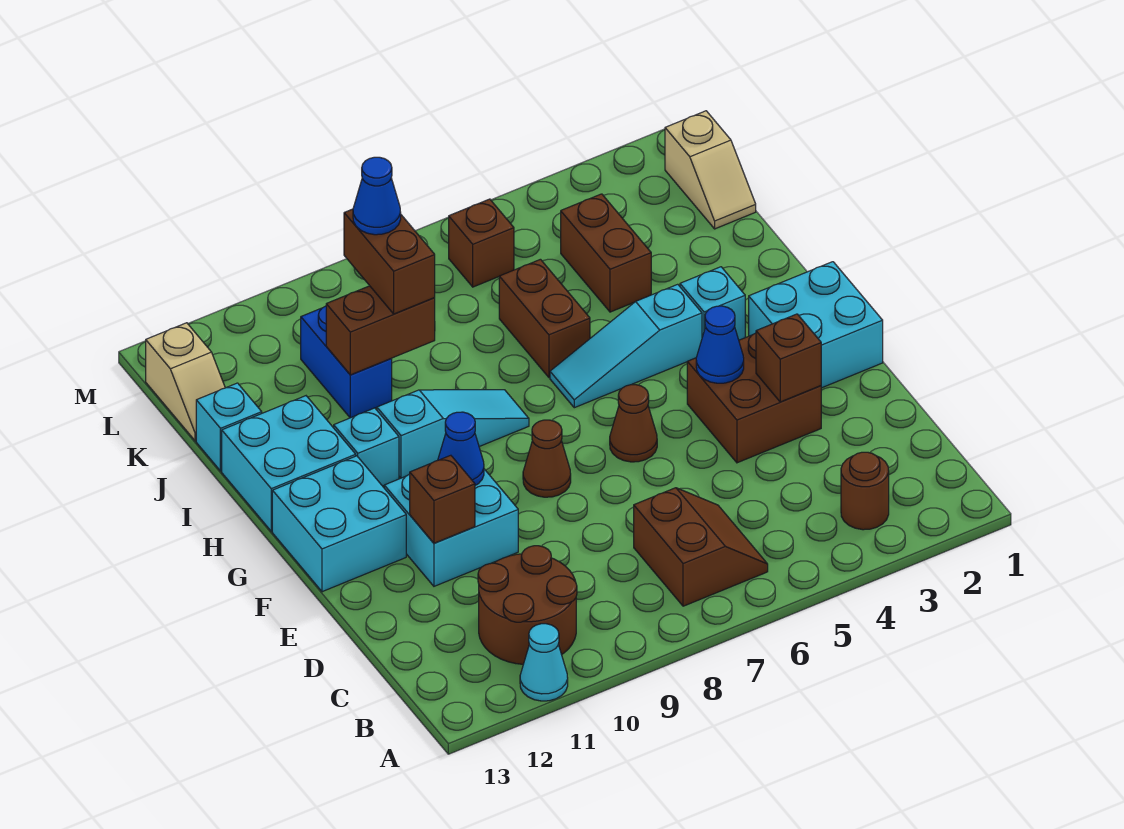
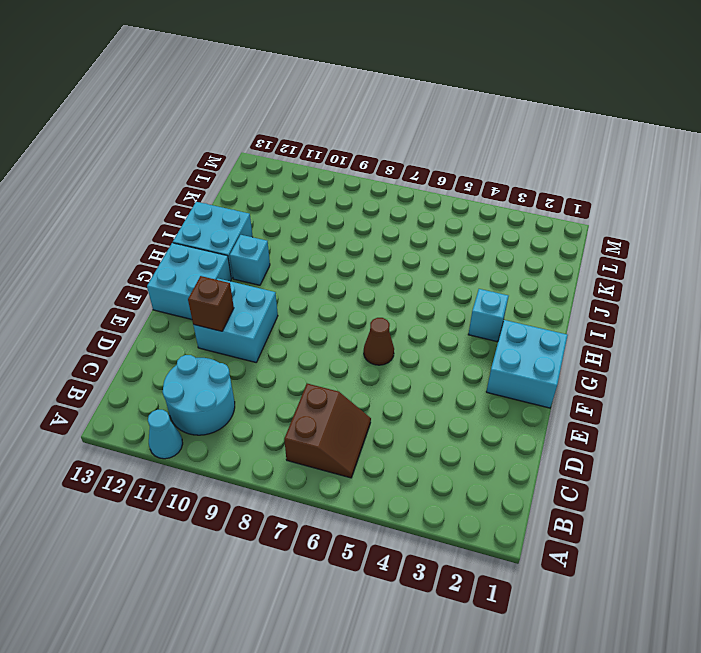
cyan 2x2 round brick [163,355,235,435] -> brown 2x2 round brick [478,546,577,664]
none -> brown 1x1 round brick [841,452,889,530]
none -> brown 2x2 brick [687,333,821,463]
none -> brown 1x1 cone [523,420,571,497]

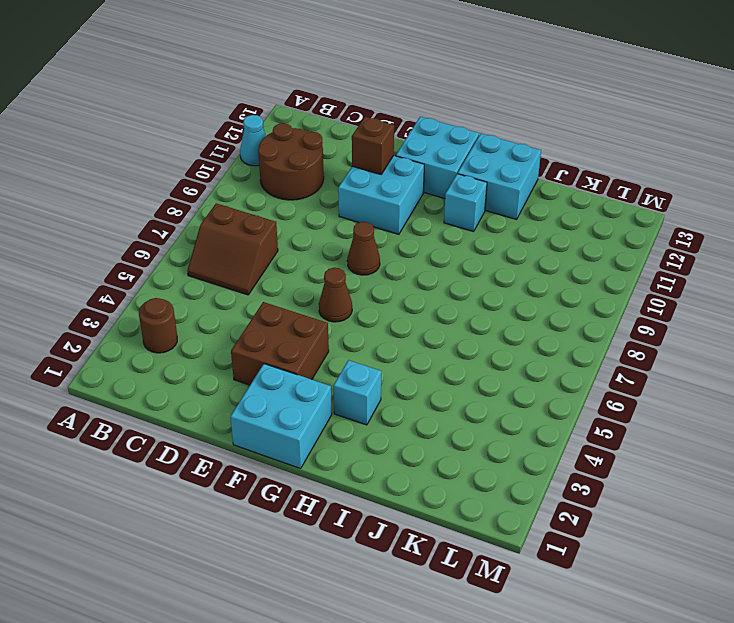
none -> cyan 1x3 slope [550,284,702,408]
none -> cyan 1x3 slope [377,390,529,478]
none -> brown 1x2 brick [499,259,590,377]

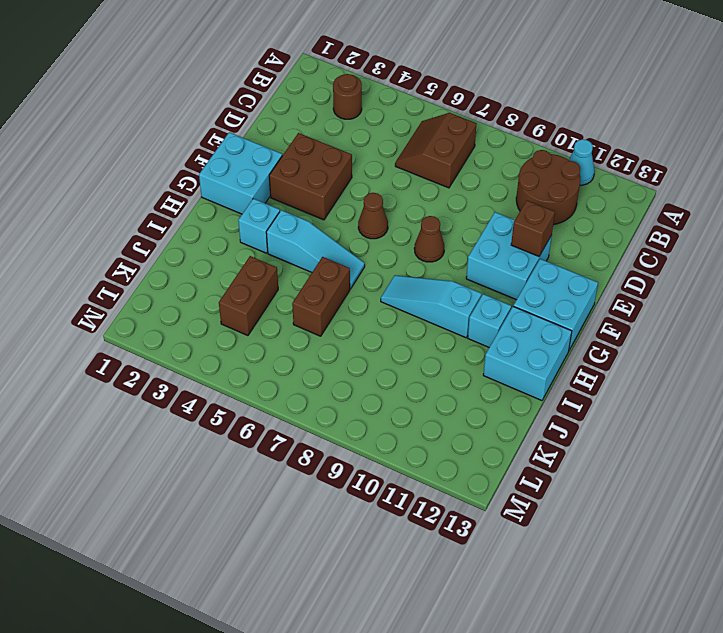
none -> blue 1x2 brick [301,306,392,418]
none -> cyan 1x1 brick [196,383,262,471]
none -> tan 1x2 slope [665,111,756,229]

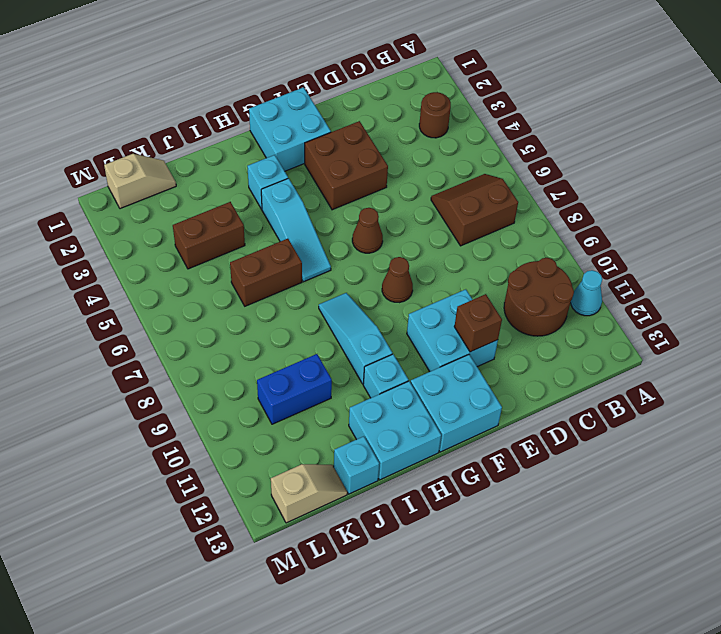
none -> brown 1x1 brick [449,199,514,287]
none -> brown 1x1 brick [756,314,821,402]
none -> blue 1x1 cone [696,306,744,383]

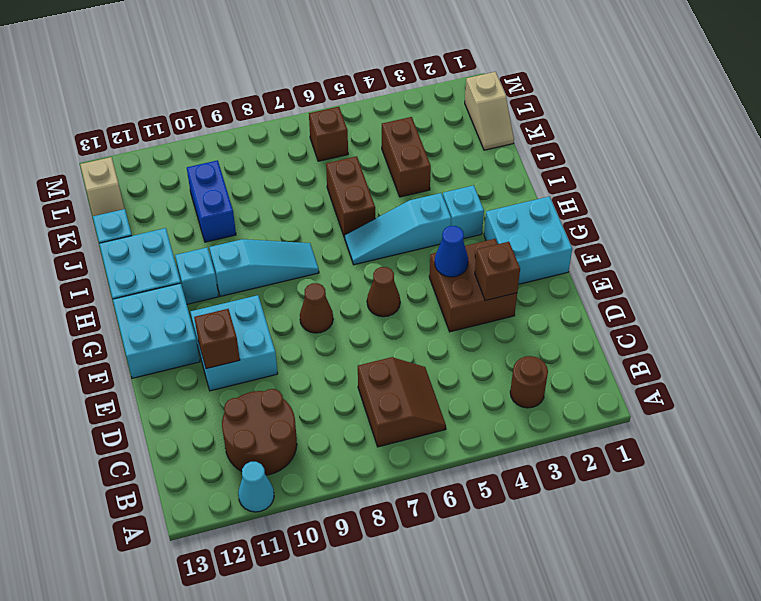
none -> blue 1x1 cone [438,412,484,485]
none -> brown 1x2 brick [326,286,435,375]
none -> brown 1x2 brick [344,209,435,314]

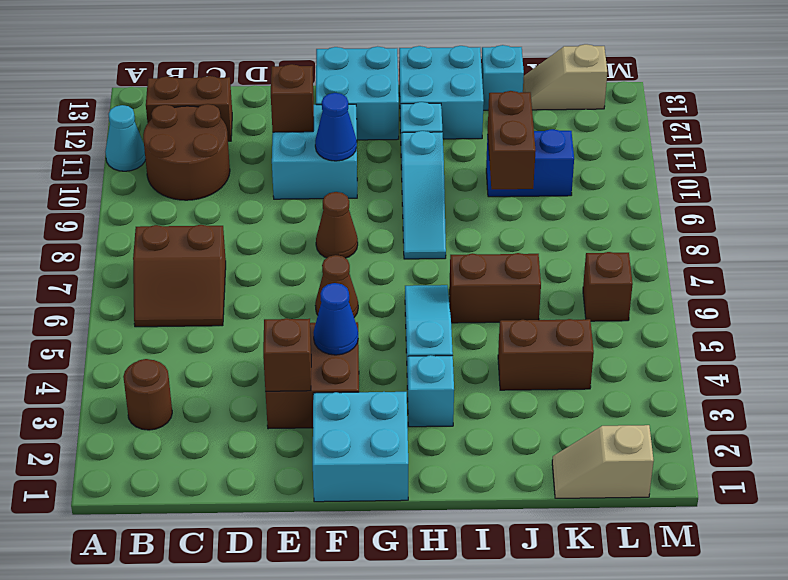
brown 1x2 brick [146,76,232,141] -> brown 1x2 brick moved to [344,209,435,314]
none -> blue 1x1 cone [353,157,401,235]

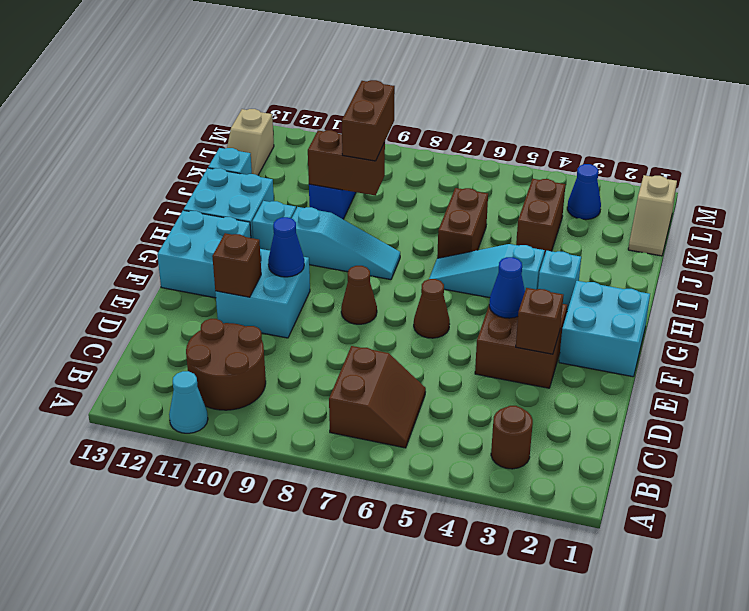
blue 1x1 cone [567,164,601,220] -> blue 1x1 cone moved to [353,157,401,235]
none -> brown 1x1 brick [449,199,514,287]

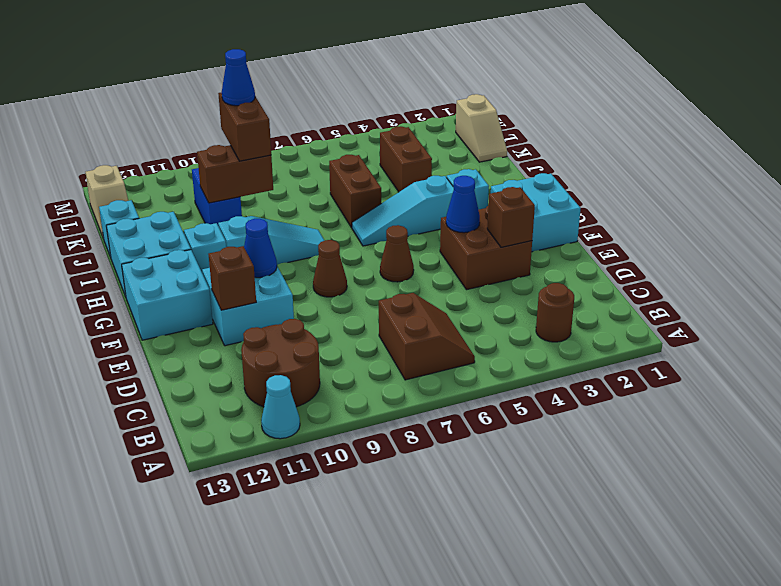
none -> brown 1x1 brick [449,199,514,287]

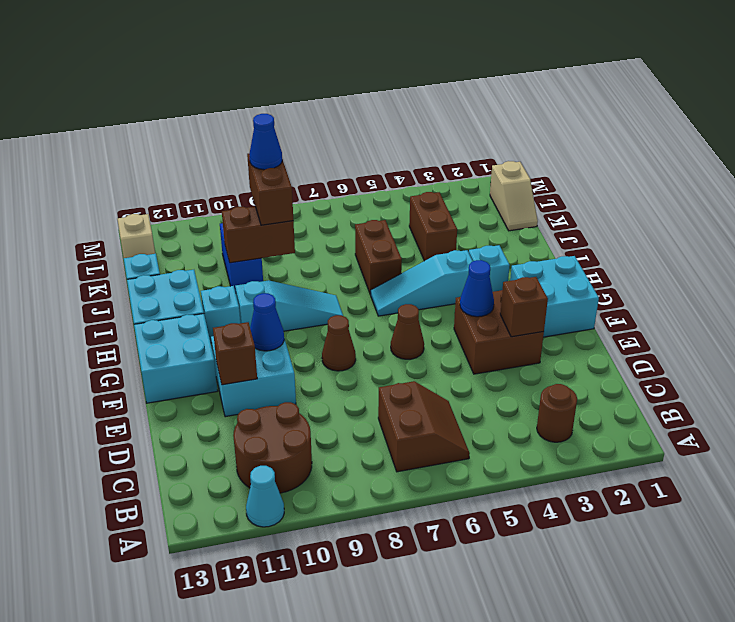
none -> brown 1x1 brick [449,199,514,287]

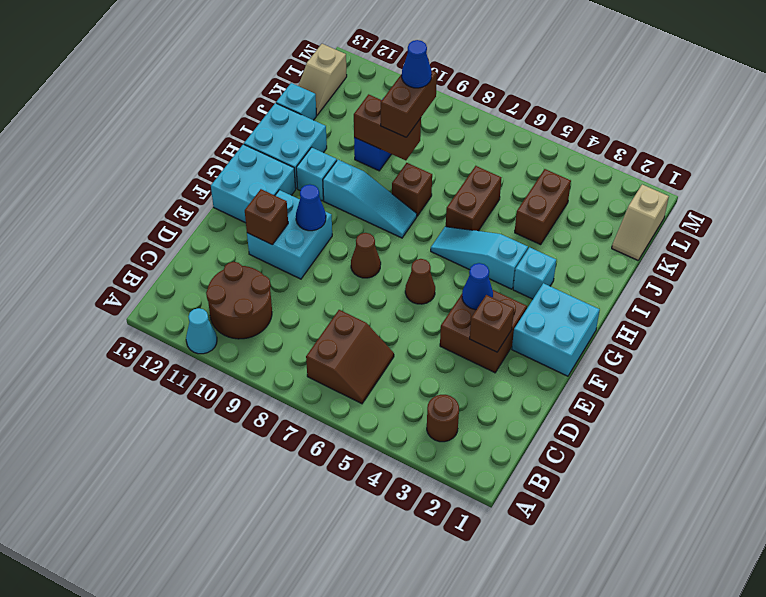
brown 1x1 brick [392,163,432,216] -> brown 1x1 brick moved to [449,199,514,287]

